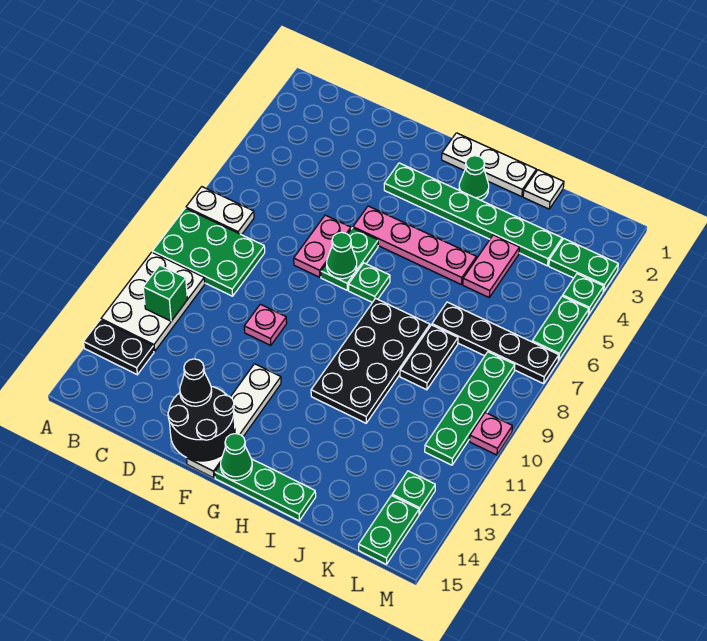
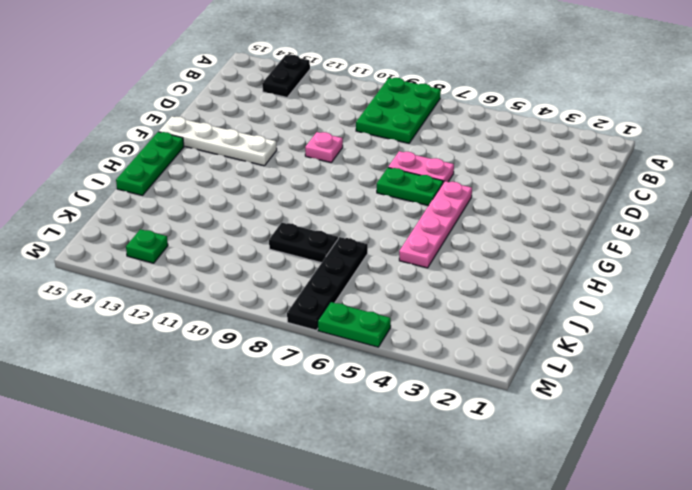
none -> white 1x2 plate [186,187,254,235]
none -> white 2x3 plate [101,252,205,351]
none -> green 1x6 plate [384,163,562,266]
none -> white 1x3 plate [442,133,536,197]

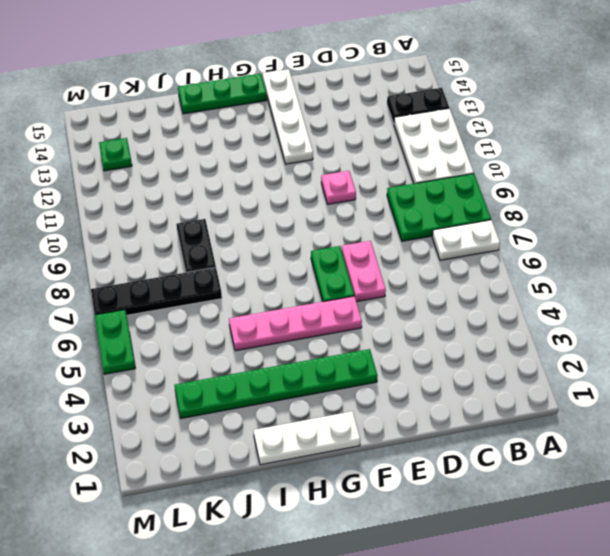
none -> green 1x1 plate [349,263,390,302]
none -> green 1x1 cone [459,156,489,200]
none -> black 2x4 plate [311,298,430,423]
none -> white 1x1 plate [523,170,564,209]

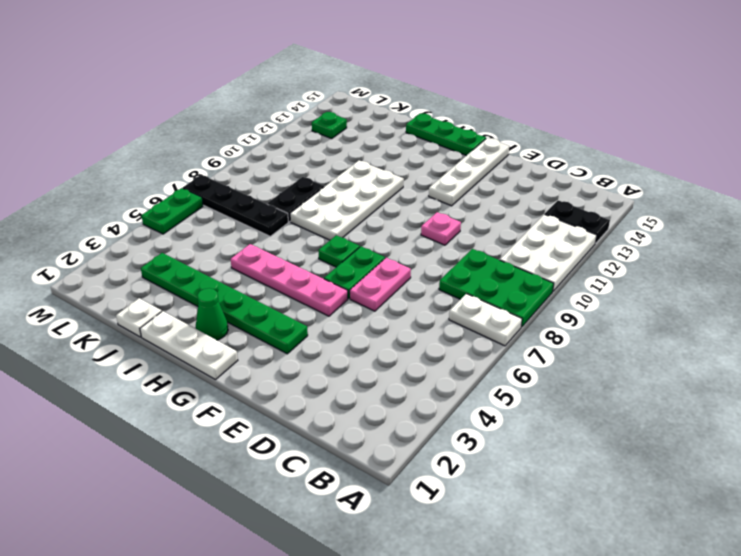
white 2x4 plate [290,160,404,240] -> black 2x4 plate [311,298,430,423]
none -> pink 1x2 plate [463,235,519,297]
none -> green 1x2 plate [549,239,618,292]
none -> green 1x4 plate [425,352,515,465]
none -> green 1x2 plate [359,496,419,564]

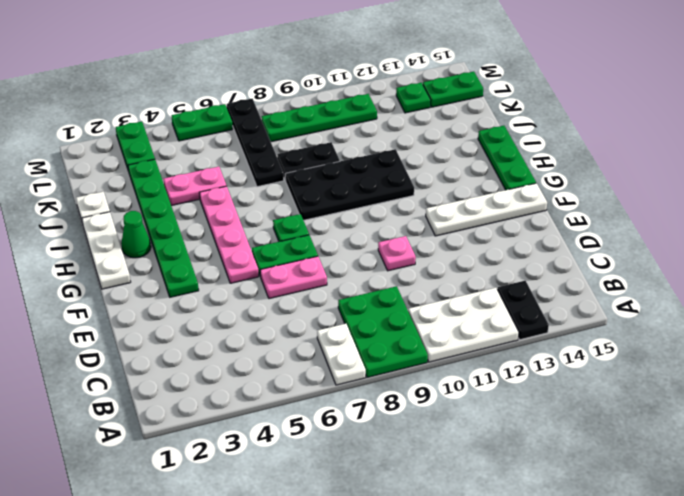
none -> green 1x1 plate [563,274,604,314]
none -> pink 1x1 plate [470,413,512,455]
none -> green 1x1 brick [143,265,187,321]
none -> black 2x2 round brick [168,386,235,461]

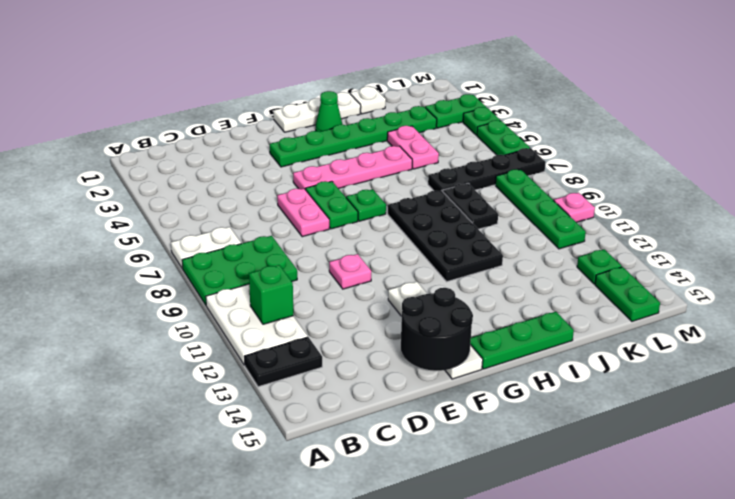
none -> green 1x1 cone [327,232,357,279]
none -> green 1x1 cone [221,434,252,480]
none -> black 1x1 cone [180,359,212,406]

